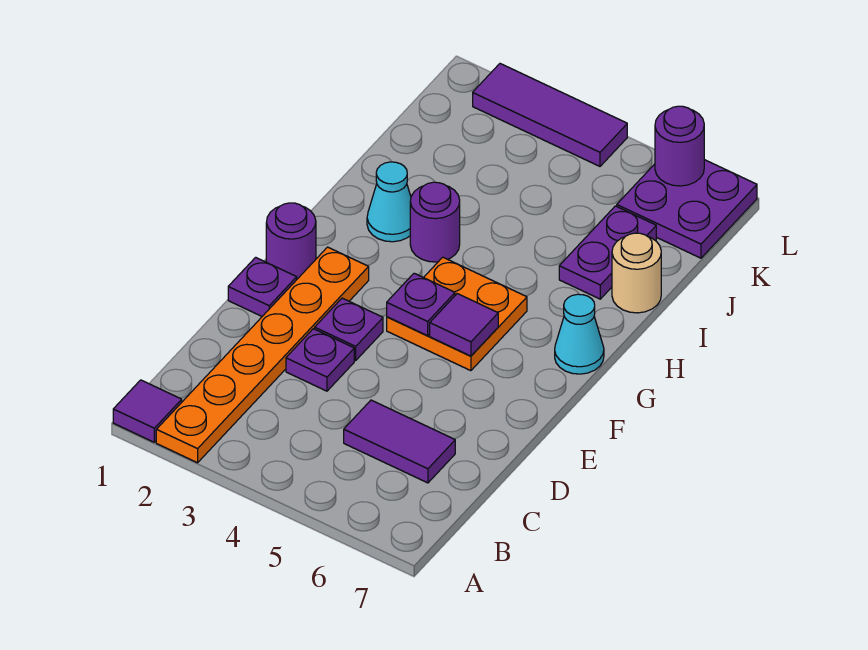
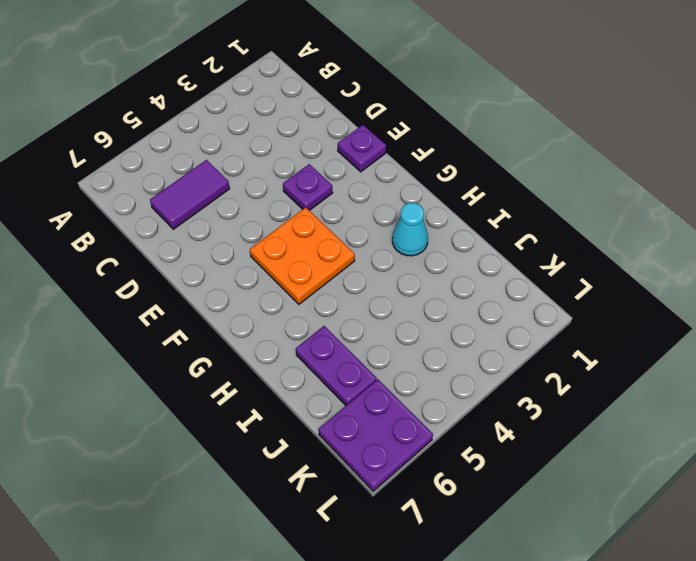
none -> purple 1x1 tile [113,380,182,442]
none -> orange 1x6 plate [156,247,369,463]
none -> purple 1x1 plate [286,329,354,391]

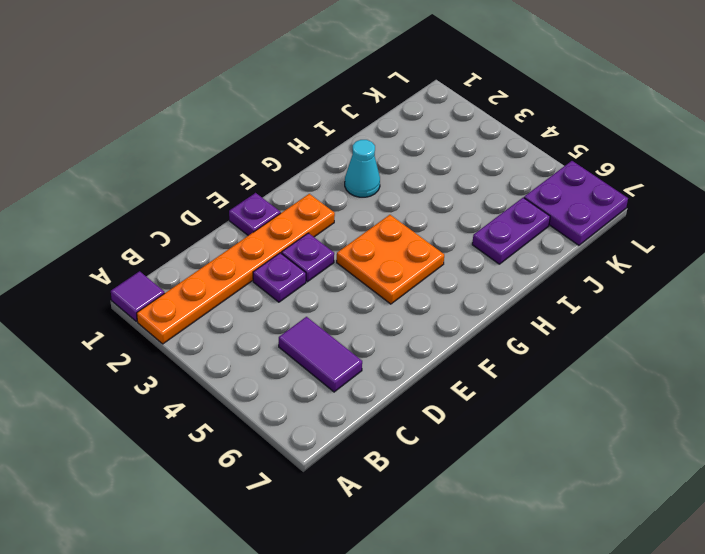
none -> purple 1x1 round brick [266,203,316,279]
none -> cyan 1x1 cone [555,294,604,374]
none -> purple 1x1 round brick [410,182,460,262]

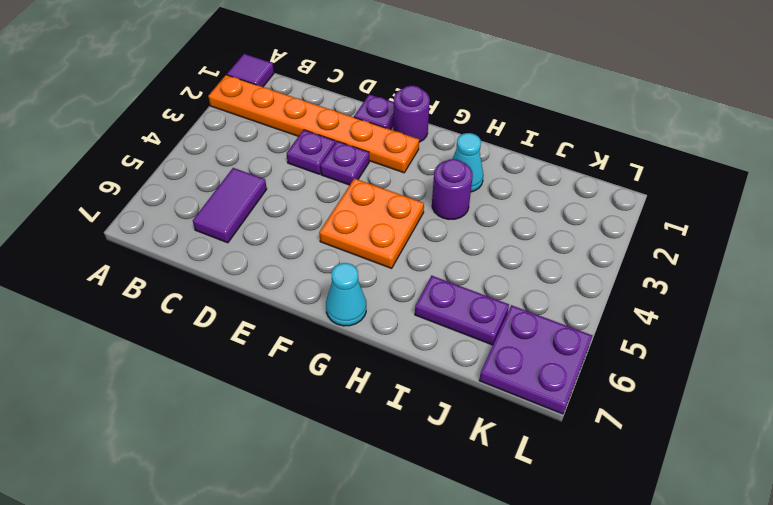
none -> tan 1x1 round brick [612,233,661,313]
none -> purple 1x3 tile [473,64,627,166]
none -> purple 1x1 plate [387,273,455,336]

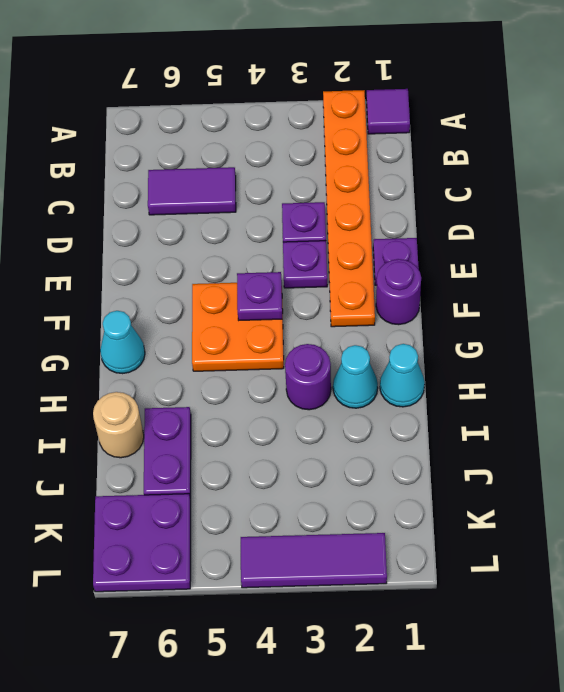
cyan 1x1 cone [380,344,425,407] -> none
none -> purple 1x1 tile [430,294,498,356]
none -> purple 1x1 round brick [655,106,704,186]

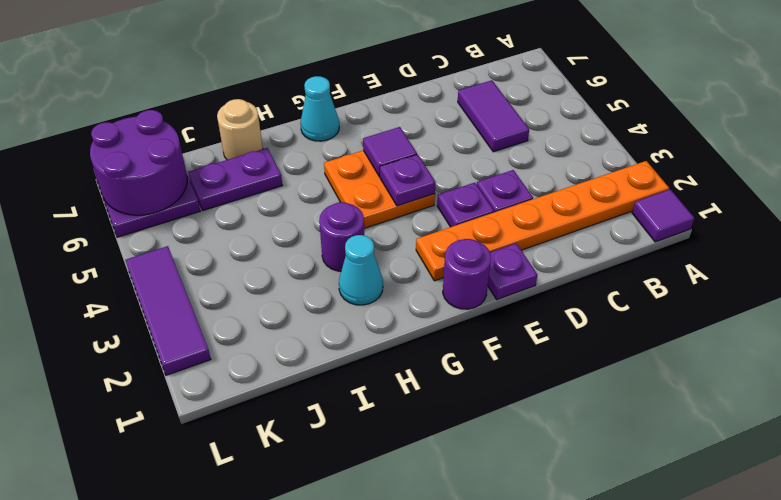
purple 2x2 round brick [90,110,187,215] -> purple 1x1 round brick [655,106,704,186]

